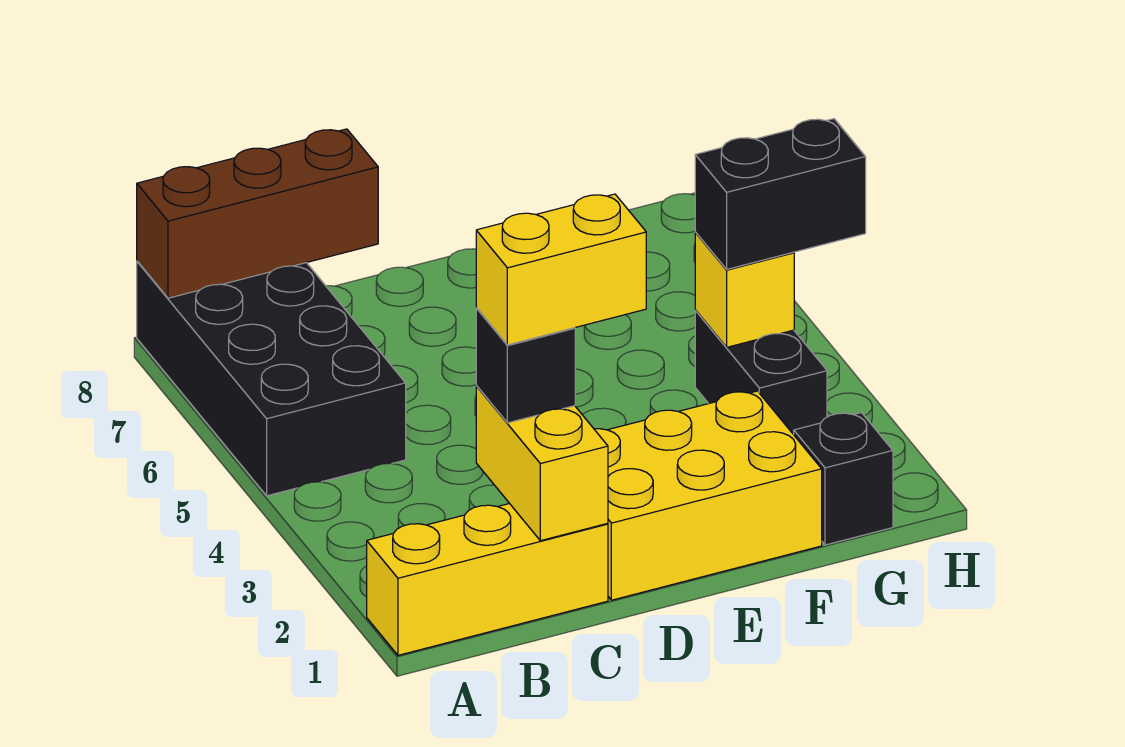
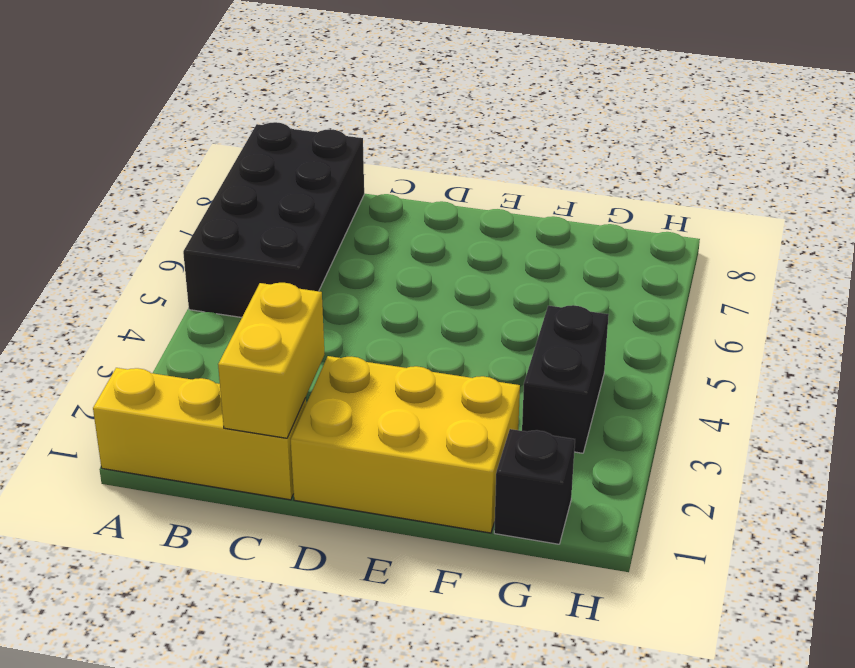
none -> brown 1x3 brick [137,129,378,298]
none -> yellow 1x1 brick [695,233,794,347]

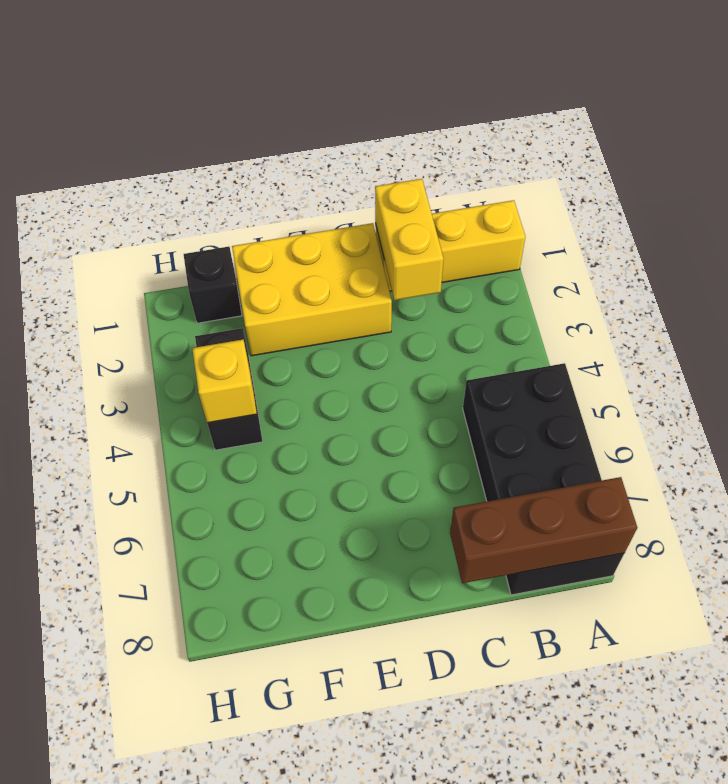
none -> black 1x1 brick [476,308,575,423]
none -> black 1x2 brick [695,119,866,269]

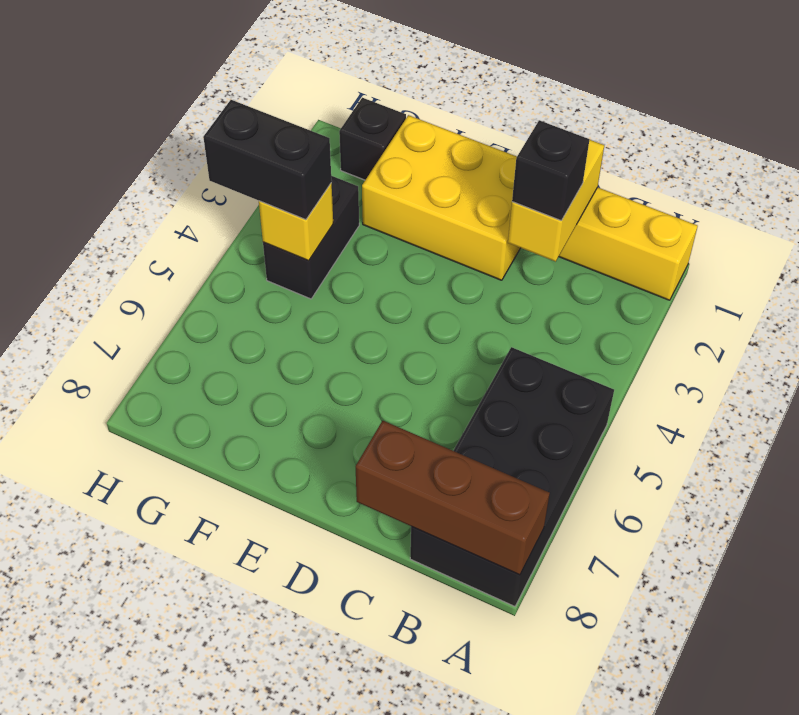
none -> yellow 1x2 brick [476,194,646,345]

